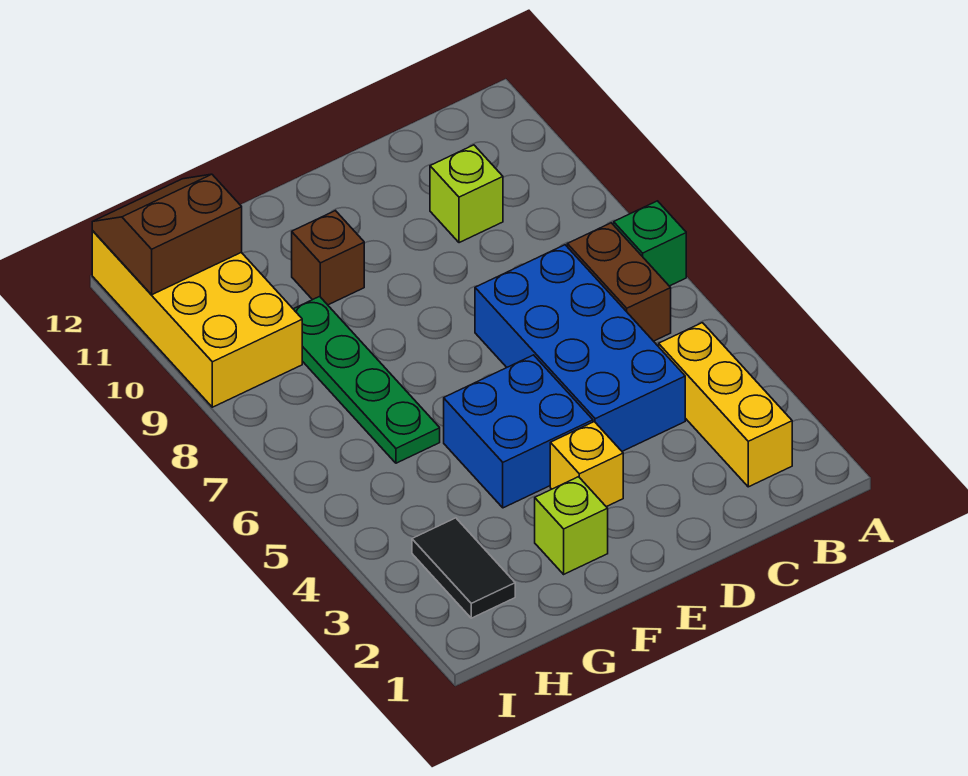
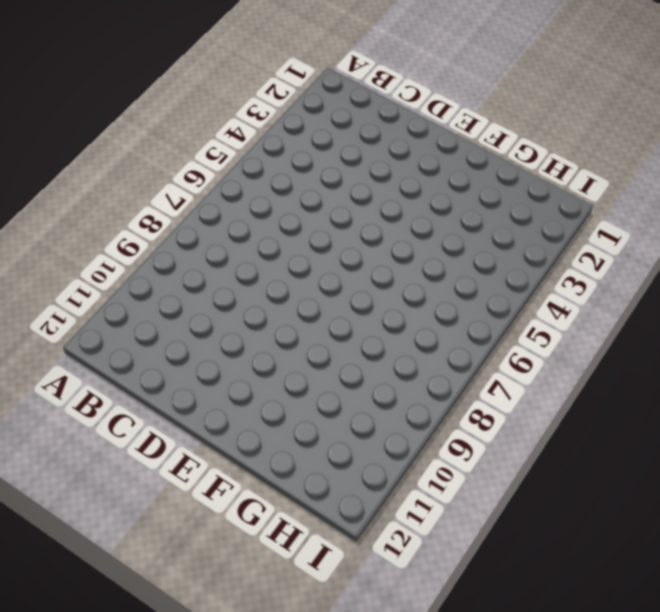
none -> green 1x1 brick [614,201,686,286]
none -> yellow 1x3 brick [659,323,792,487]
none -> brown 1x2 brick [567,223,671,341]

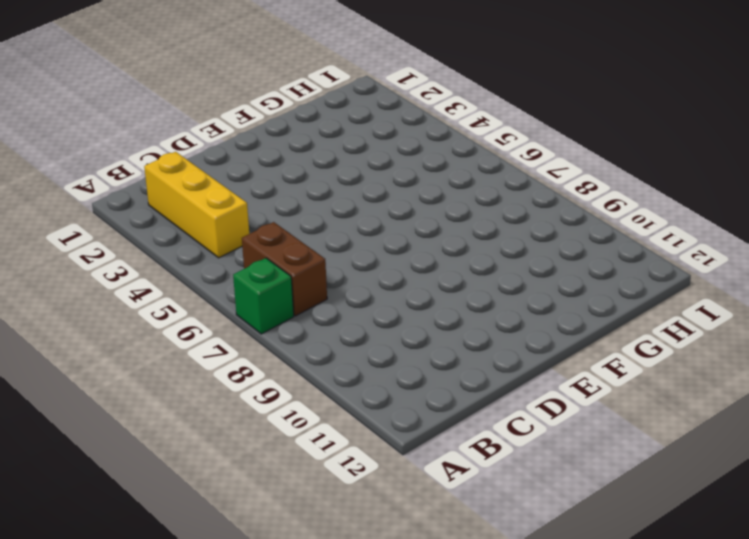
none -> blue 2x4 brick [475,245,685,451]
none -> lime 1x1 brick [430,145,503,243]
none -> yellow 1x1 brick [550,422,623,507]

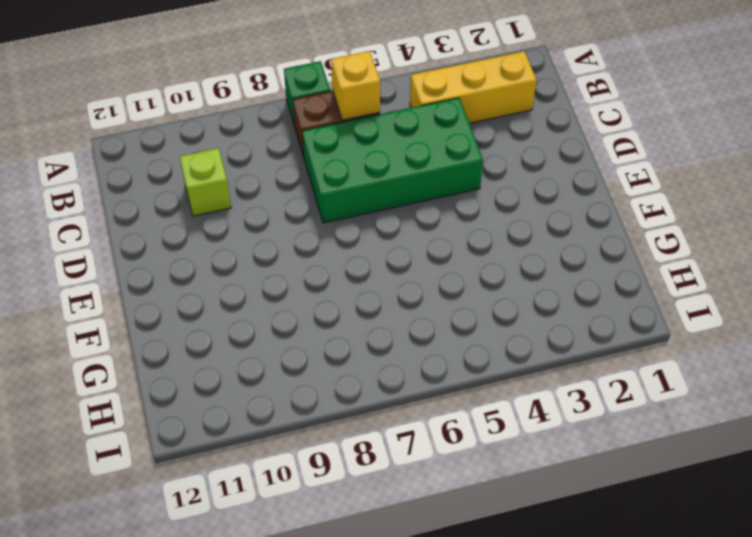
yellow 1x1 brick [331,51,380,120] -> yellow 1x1 brick moved to [550,422,623,507]
green 2x4 brick [302,98,483,223] -> blue 2x4 brick [475,245,685,451]
none -> blue 2x2 brick [444,355,593,508]
none -> lime 1x1 brick [535,477,608,574]
none -> brown 1x1 brick [292,211,364,305]

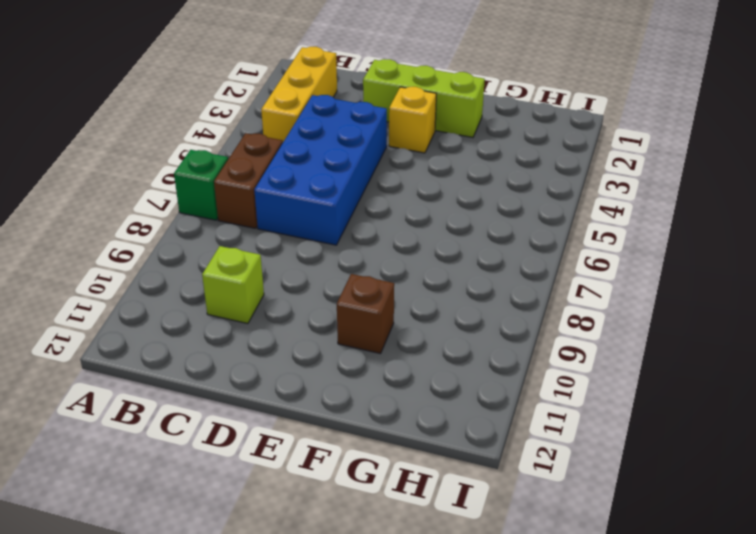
lime 1x3 brick [363,59,485,137] -> lime 1x1 brick [535,477,608,574]
none -> blue 2x2 brick [444,355,593,508]
none -> green 1x4 plate [294,296,440,463]
none -> black 1x2 tile [412,518,515,618]

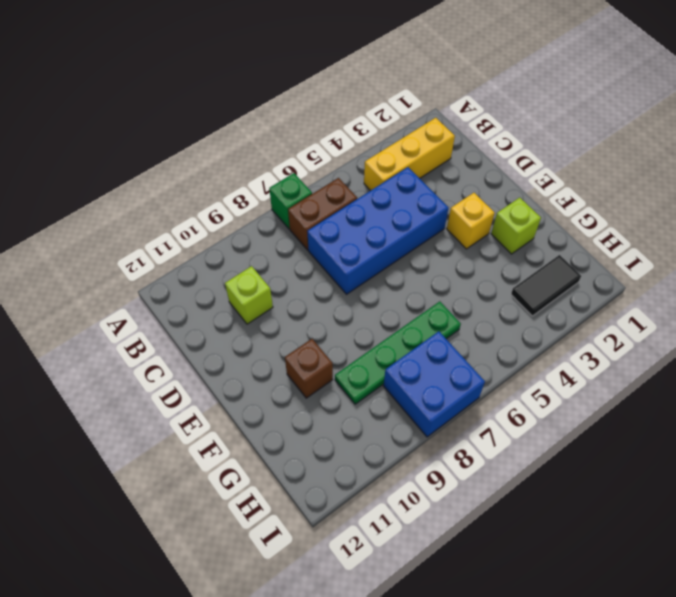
blue 2x2 brick [384,331,485,437] -> blue 2x2 brick moved to [444,355,593,508]
none -> yellow 2x4 brick [92,231,302,407]
none -> brown 2x2 slope [92,174,242,295]

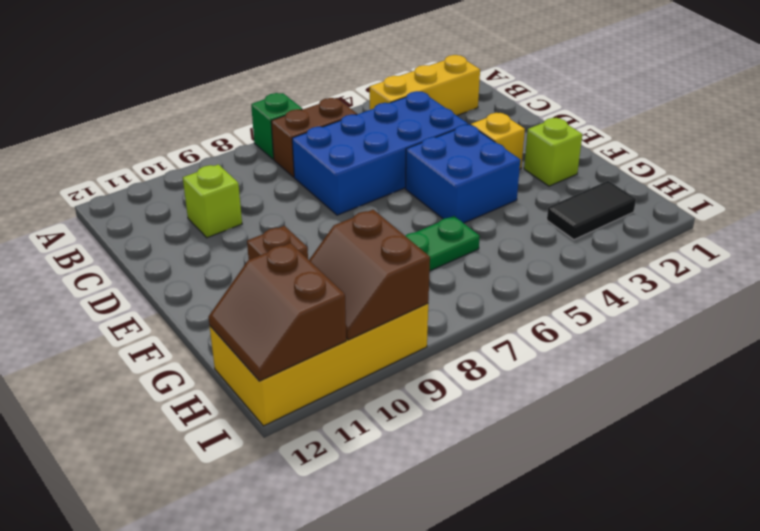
brown 2x2 slope [309,210,430,340] -> none

